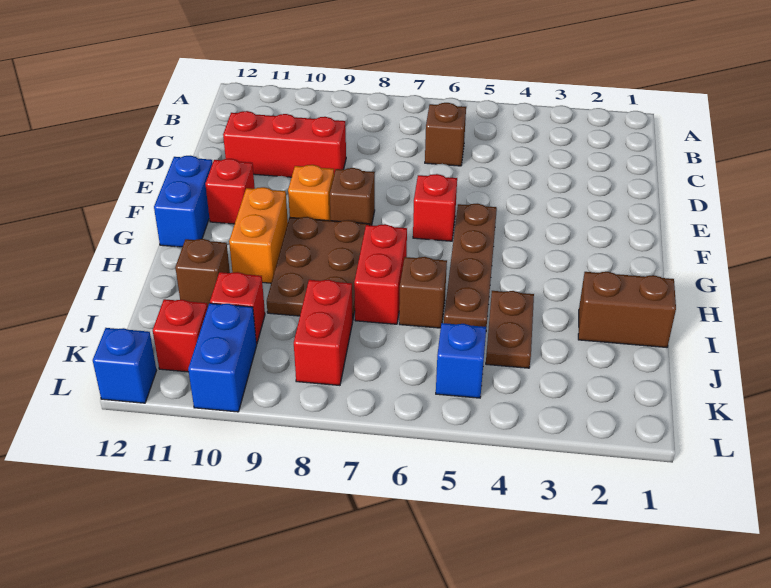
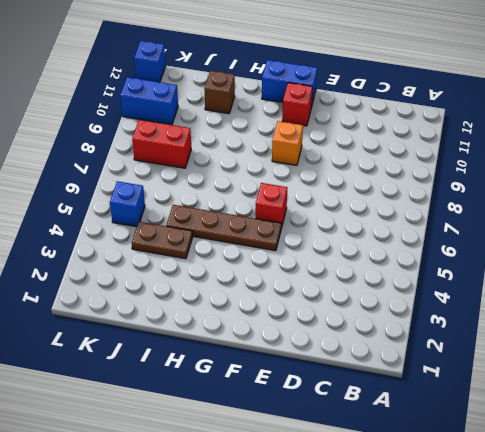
none -> brown 1x1 brick [425,103,466,166]
none -> red 1x3 brick [223,111,346,177]
none -> brown 1x1 brick [330,168,375,225]

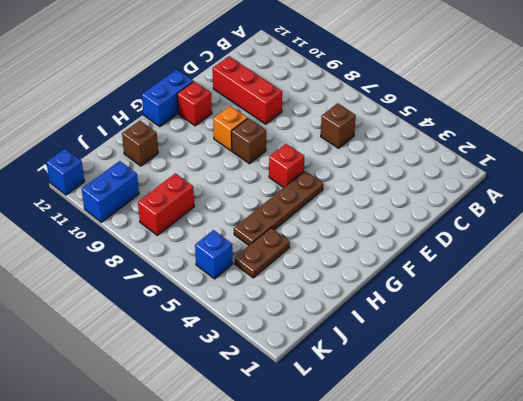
none -> brown 2x3 plate [267,217,370,318]
none -> orange 1x2 brick [229,187,288,283]
none -> red 1x2 brick [354,224,407,324]

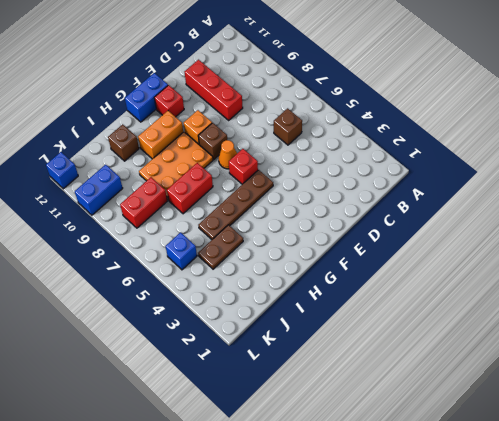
orange 1x1 cone [219,140,237,169] -> none
orange 2x3 plate [139,132,213,200] -> brown 2x3 plate [267,217,370,318]
none -> brown 1x2 brick [578,272,676,347]
none -> brown 1x1 brick [399,257,447,328]
none -> red 1x1 brick [210,272,265,344]

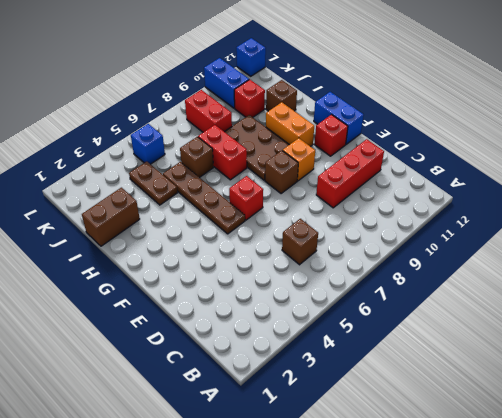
none -> red 1x1 brick [153,299,208,372]

